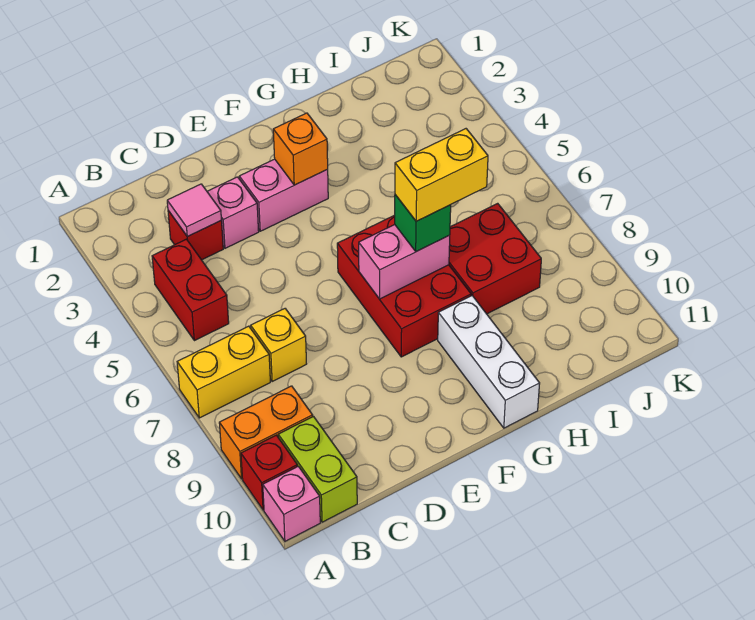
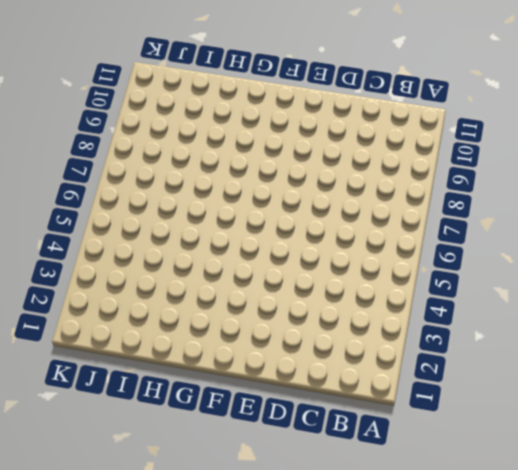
none -> yellow 1x2 brick [177,326,270,418]
none -> orange 1x2 brick [219,386,313,479]
none -> red 1x1 brick [241,435,297,510]

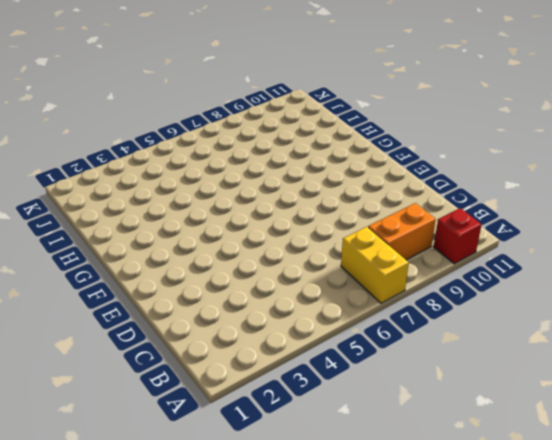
orange 1x2 brick [368,203,436,260] -> orange 1x2 brick turned to [219,386,313,479]
none -> pink 1x1 brick [263,466,320,541]
none -> red 1x2 brick [152,239,229,341]
none -> lime 1x2 brick [278,417,357,522]

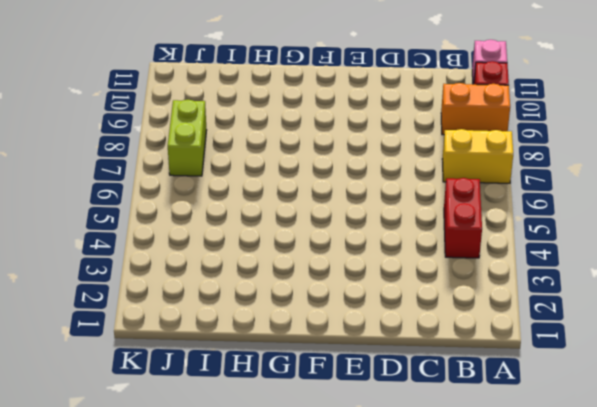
lime 1x2 brick [168,100,207,176] -> lime 1x2 brick moved to [278,417,357,522]
none -> red 1x1 brick [168,211,223,260]
none -> yellow 1x1 brick [251,309,306,381]
none -> pink 1x1 brick [207,177,259,248]

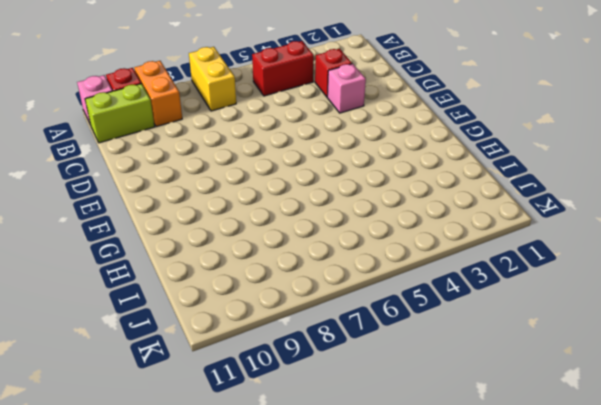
none -> yellow 1x1 brick [251,309,306,381]
none -> pink 1x2 brick [239,159,328,231]
none -> red 2x3 brick [337,215,471,357]

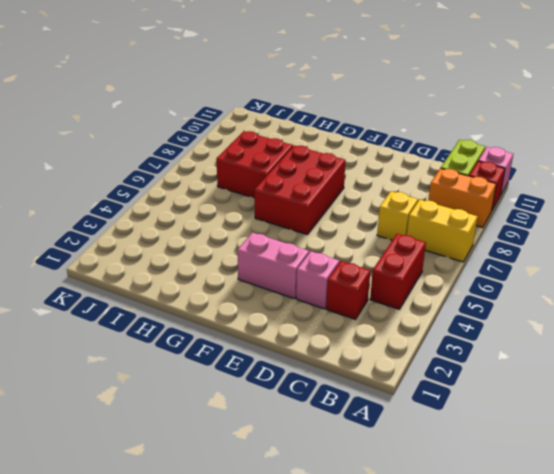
none -> white 1x3 brick [438,296,540,428]
none -> pink 1x1 tile [167,184,221,237]
none -> orange 1x1 brick [273,113,328,185]

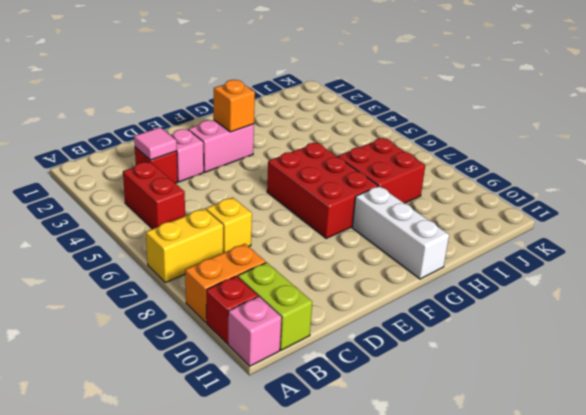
none -> pink 1x2 brick [359,225,450,299]
none -> green 1x1 brick [395,195,451,252]
none -> yellow 1x2 brick [395,129,488,221]

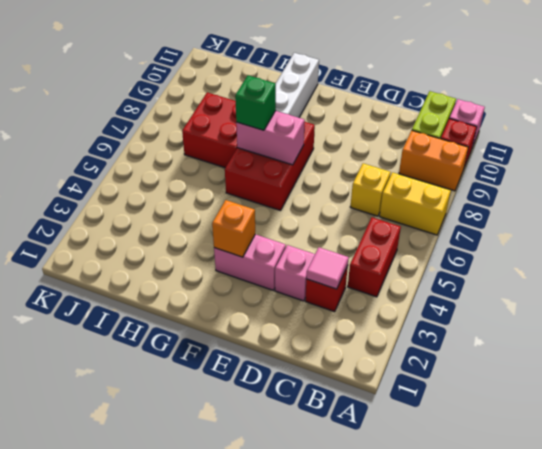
none -> yellow 1x2 brick [395,129,488,221]

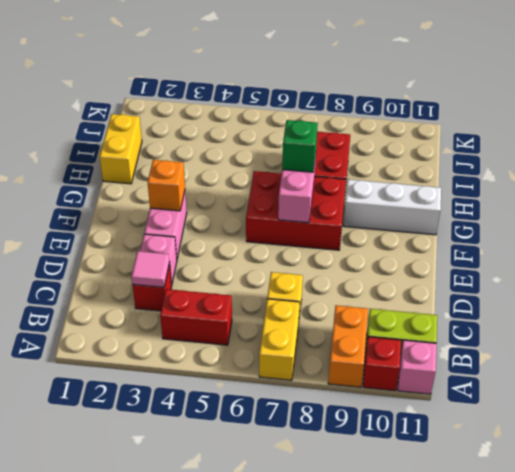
yellow 1x2 brick [100,114,142,184] -> yellow 1x2 brick moved to [395,129,488,221]

